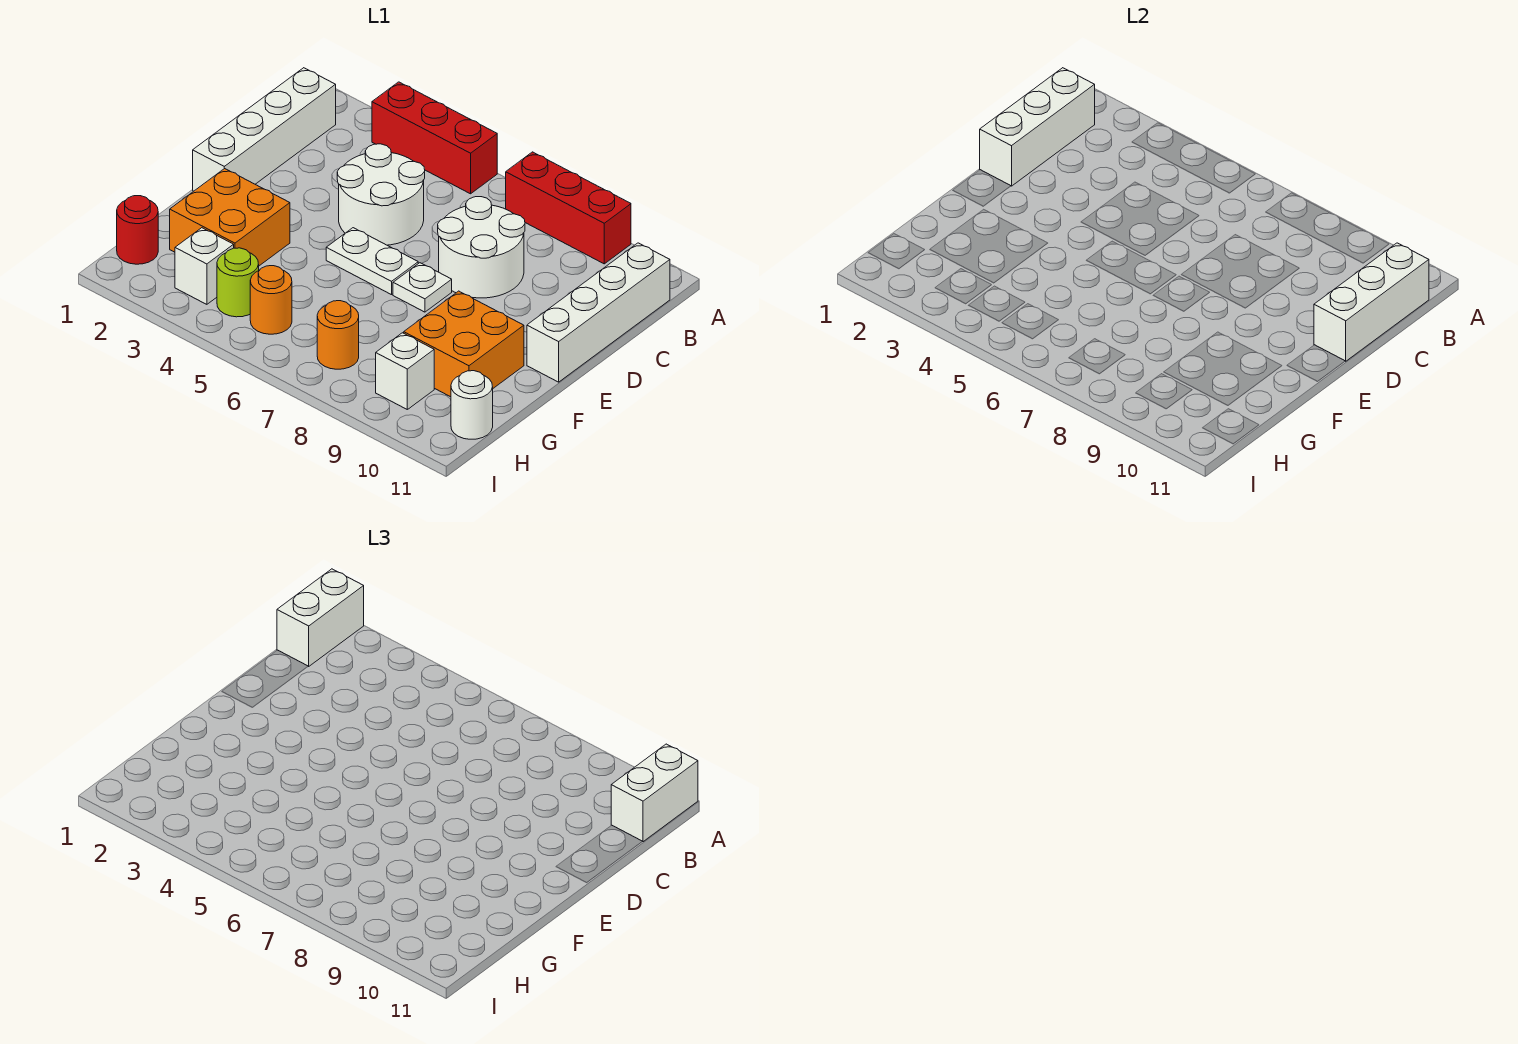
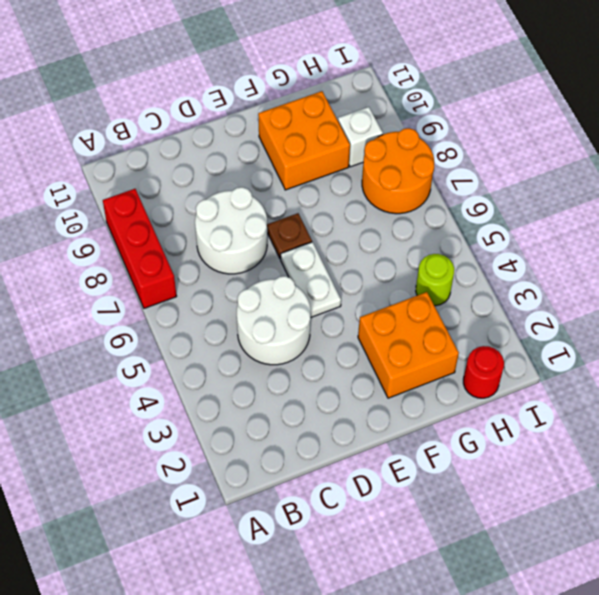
brown 1x1 plate [267,213,312,259] -> white 1x1 plate [393,263,452,312]
orange 2x2 round brick [362,128,434,214] -> orange 1x1 round brick [317,301,359,369]
none -> red 1x3 brick [372,82,497,194]
none -> white 1x4 brick [193,68,336,191]
none -> white 1x4 brick [527,243,670,382]

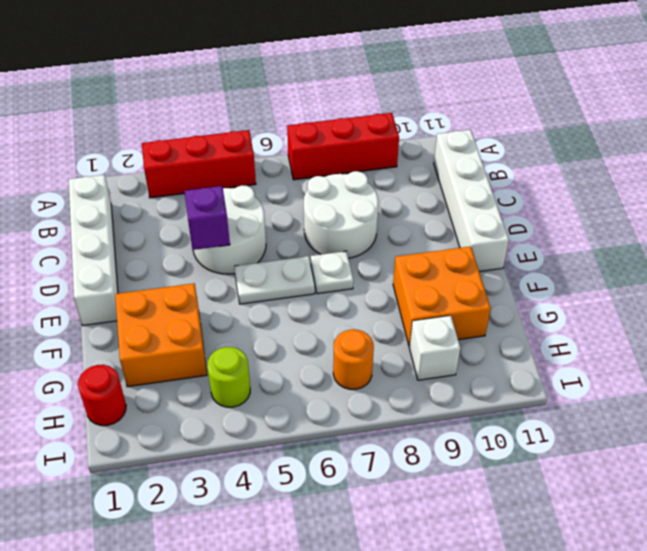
purple 1x1 brick [184,186,230,250] -> none
none -> white 1x1 brick [175,228,234,304]
none -> orange 1x1 round brick [250,266,292,334]
none -> white 1x1 round brick [451,371,493,439]

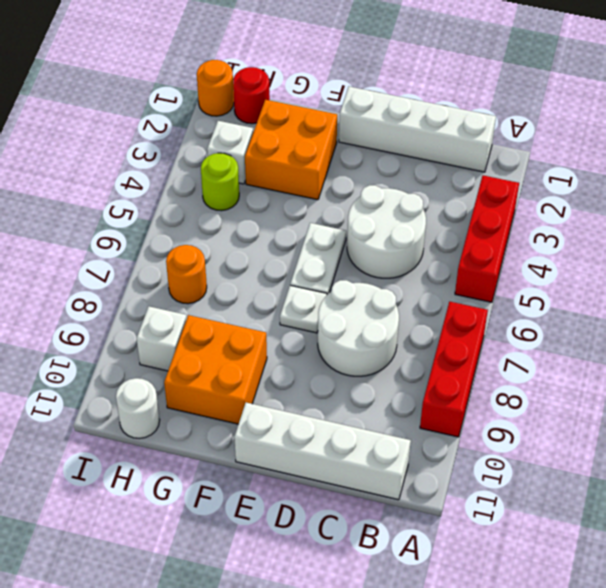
orange 1x1 round brick [197,60,234,116] -> orange 1x1 round brick moved to [250,266,292,334]
none -> white 1x3 brick [980,68,1095,186]
none -> white 1x3 brick [1314,243,1429,361]
none -> white 1x2 brick [277,569,364,666]

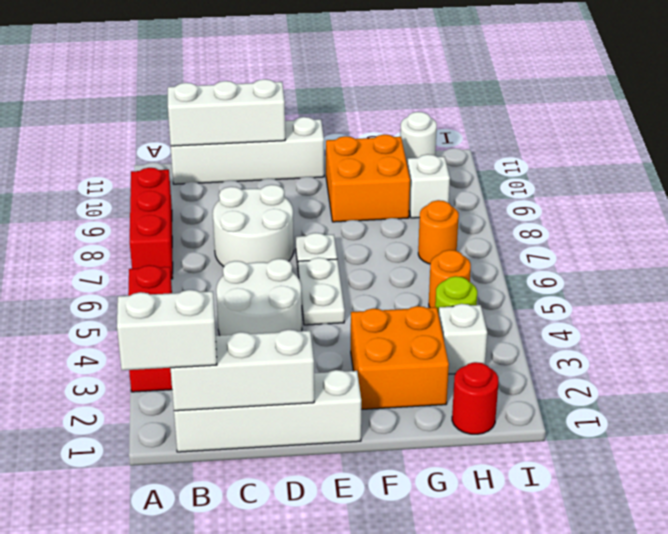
none -> white 1x2 brick [611,744,698,842]

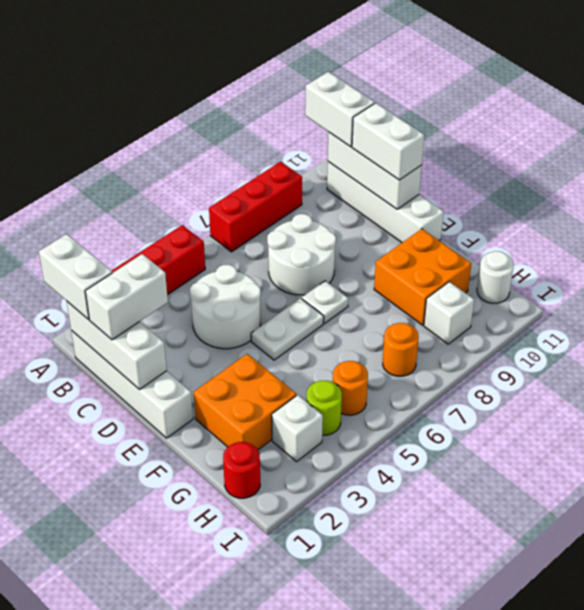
white 1x2 brick [85,254,168,340] -> none
white 1x2 brick [352,103,424,180] -> none

